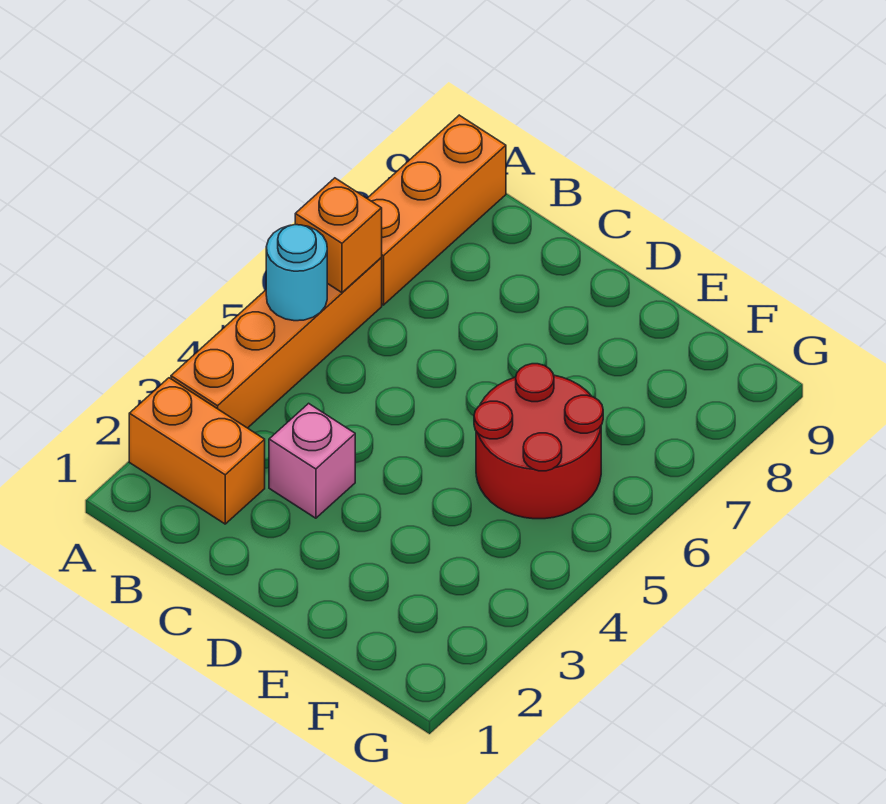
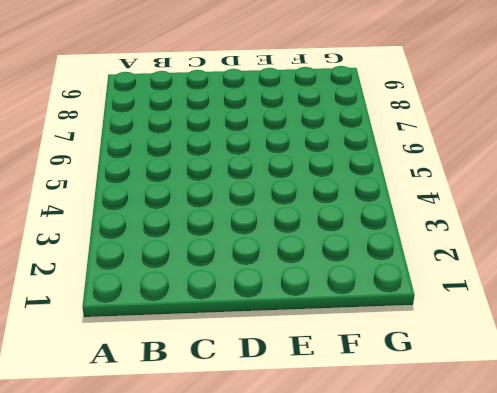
none -> orange 1x2 brick [129,378,265,524]
none -> orange 1x4 brick [171,258,382,428]

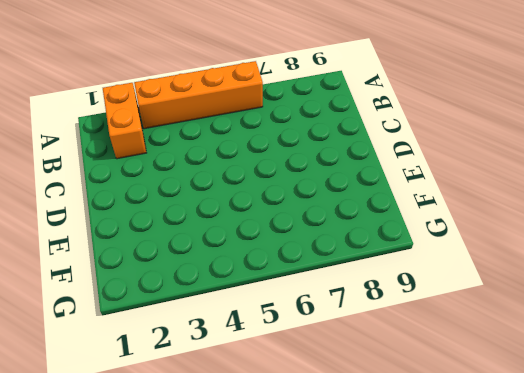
none -> orange 1x3 brick [367,115,506,305]
none -> pink 1x1 brick [269,403,355,518]

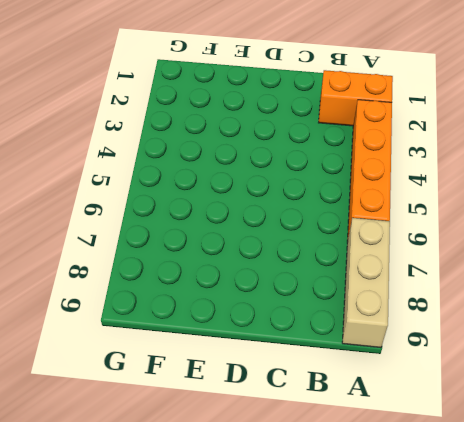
tan 1x3 brick [342,218,390,348] -> orange 1x3 brick [367,115,506,305]
none -> pink 1x1 brick [269,403,355,518]
none -> red 2x2 round brick [474,364,603,519]

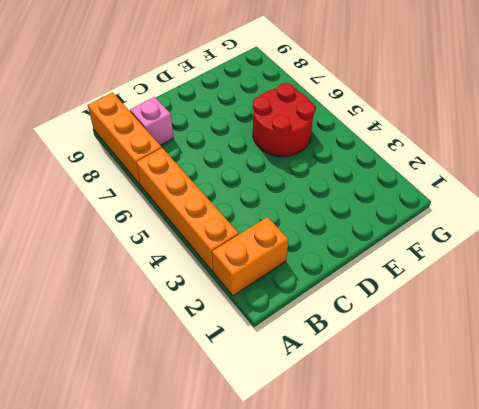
pink 1x1 brick [130,97,173,145] -> pink 1x1 brick moved to [269,403,355,518]
none -> cyan 1x1 round brick [266,225,327,321]
none -> orange 1x1 brick [295,178,382,293]

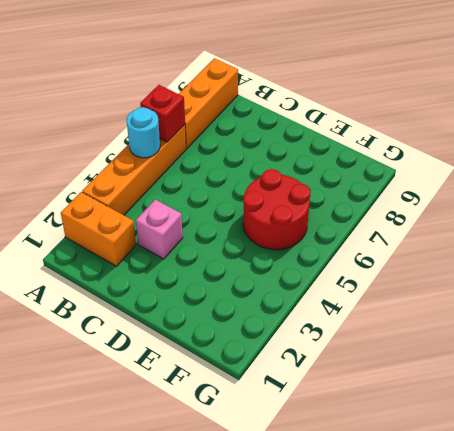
red 1x1 brick [140,85,185,142] -> orange 1x1 brick [295,178,382,293]

